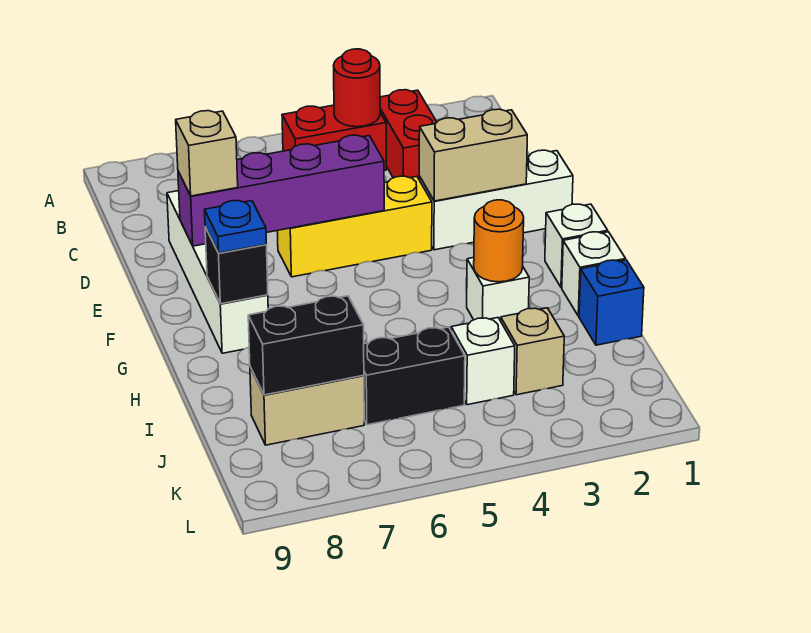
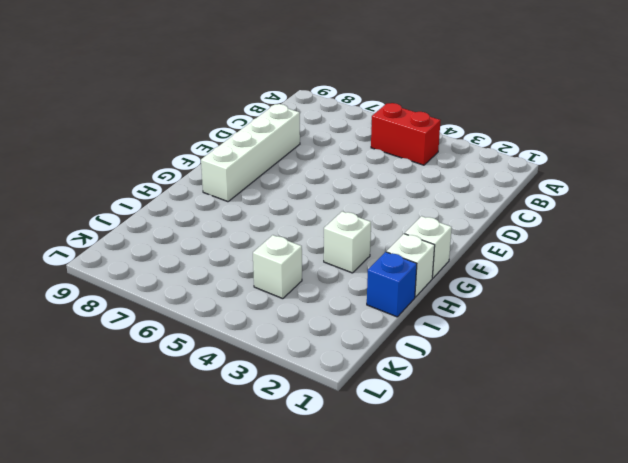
none -> red 1x2 brick [380,90,437,179]
none -> white 1x3 brick [419,150,573,250]
none -> yellow 1x3 brick [277,176,432,277]

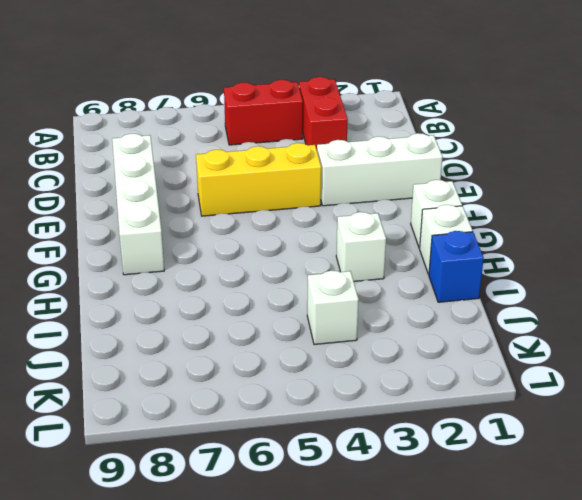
none -> tan 1x1 brick [501,308,564,395]
none -> black 1x2 brick [364,327,465,425]
none -> tan 1x2 brick [250,367,364,445]

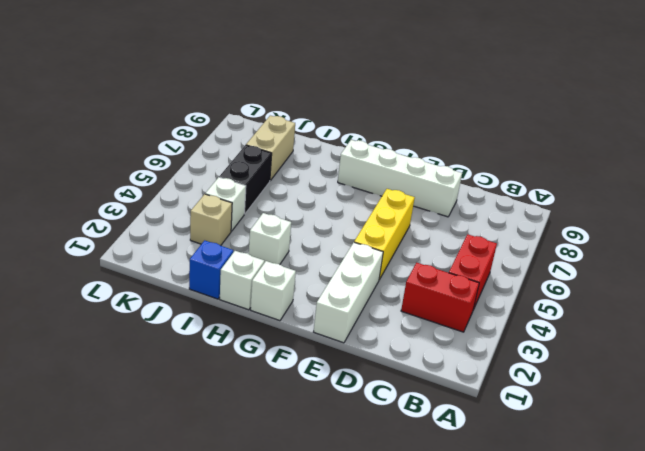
none -> red 1x1 round brick [334,49,380,127]
none -> tan 1x2 brick [419,109,527,201]
none -> purple 1x4 brick [178,135,384,246]

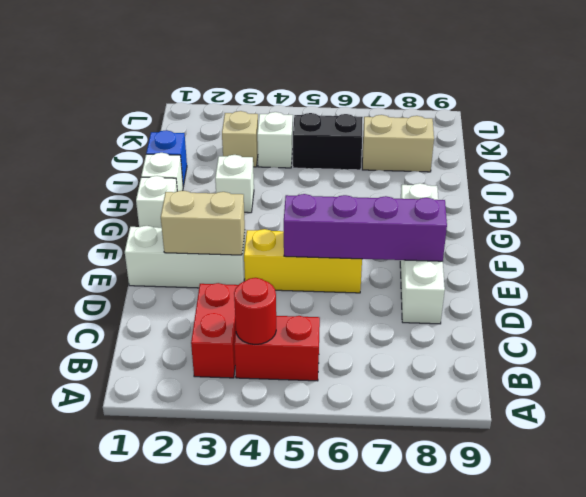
none -> black 1x1 brick [205,227,268,304]
none -> orange 1x1 round brick [474,200,524,282]
none -> black 1x2 brick [248,296,364,395]

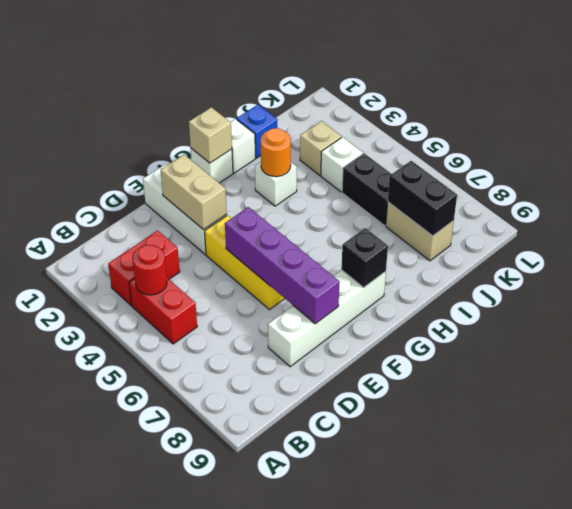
tan 1x1 brick [189,107,232,163] -> tan 1x1 brick moved to [176,111,238,196]
none -> blue 1x1 plate [205,201,266,253]

